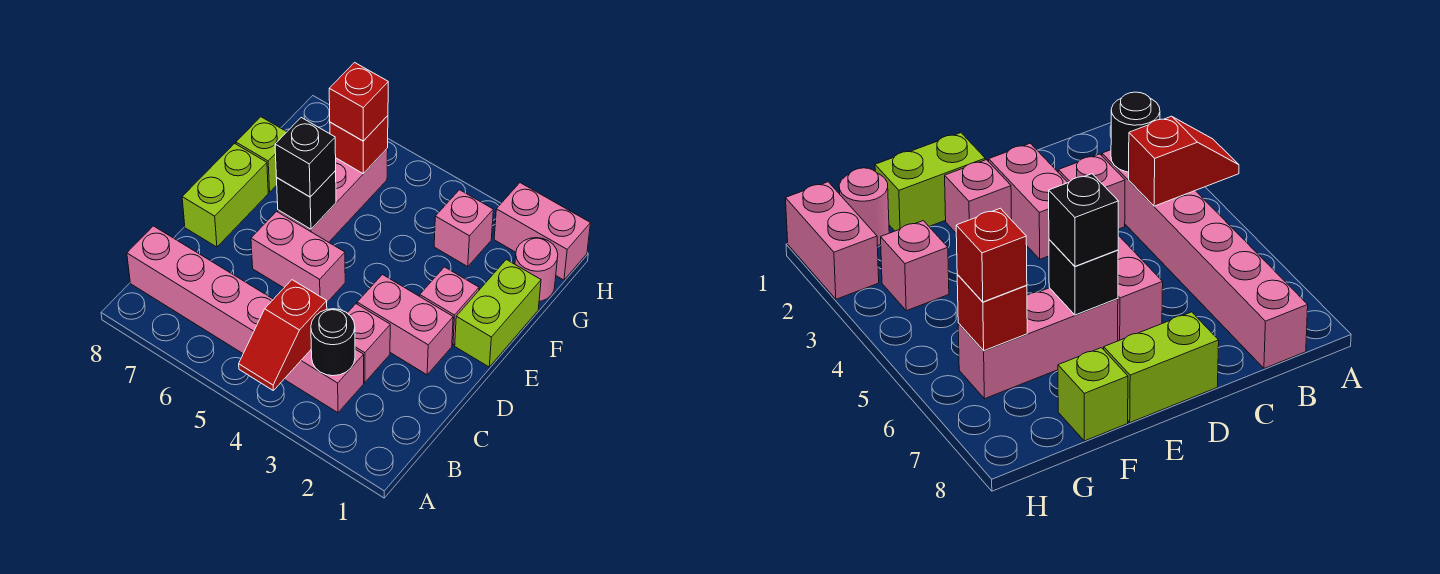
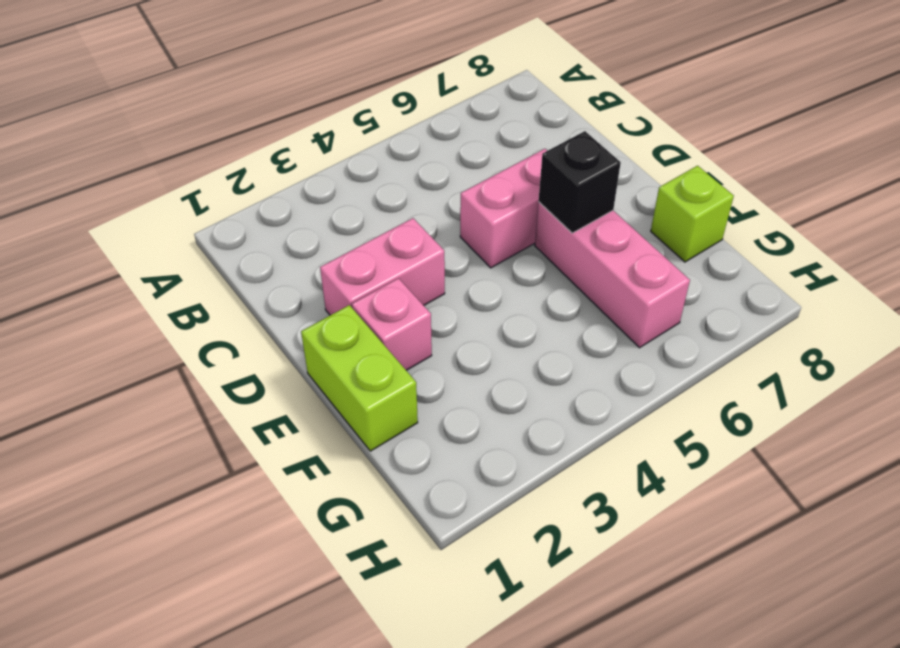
none -> pink 1x6 brick [127,226,364,413]
none -> pink 1x1 brick [348,304,390,382]
none -> lime 1x2 brick [182,143,268,247]

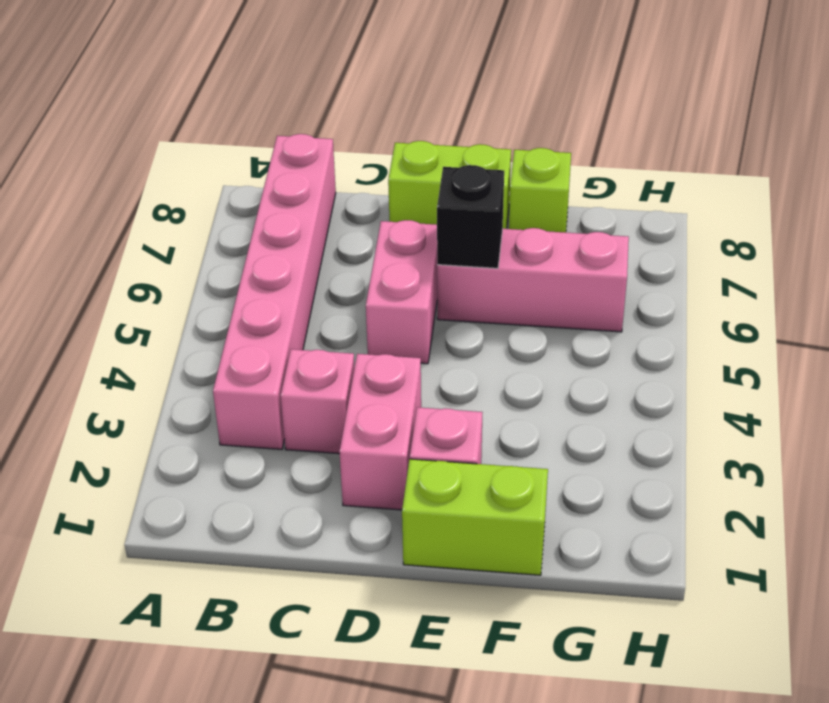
none -> pink 1x1 round brick [515,238,558,302]
none -> pink 1x1 brick [434,190,493,266]
none -> pink 1x2 brick [494,183,590,280]

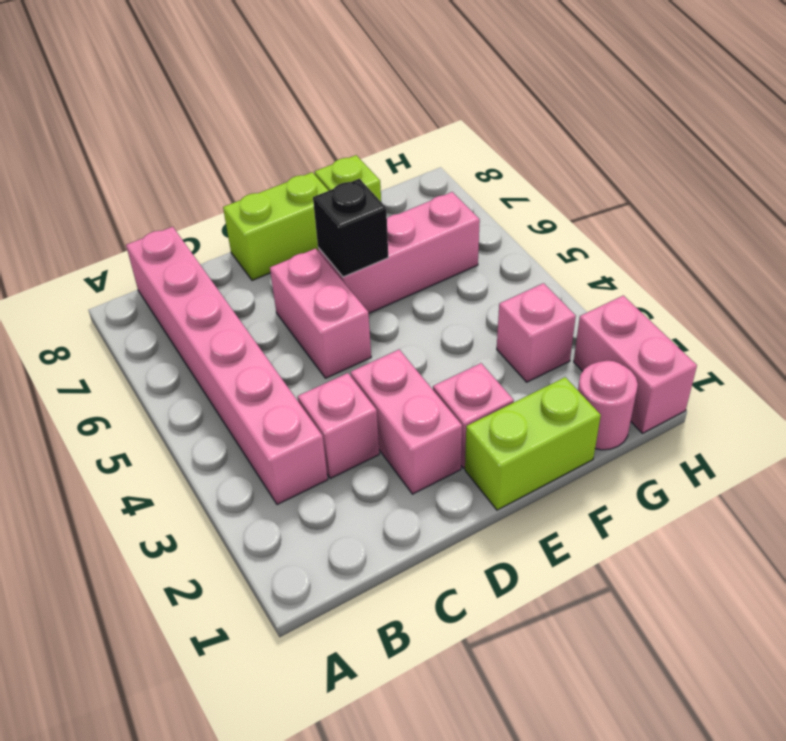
none -> red 1x2 slope [239,280,327,390]
none -> black 1x1 round brick [311,309,355,376]
none -> red 1x1 brick [330,116,388,174]

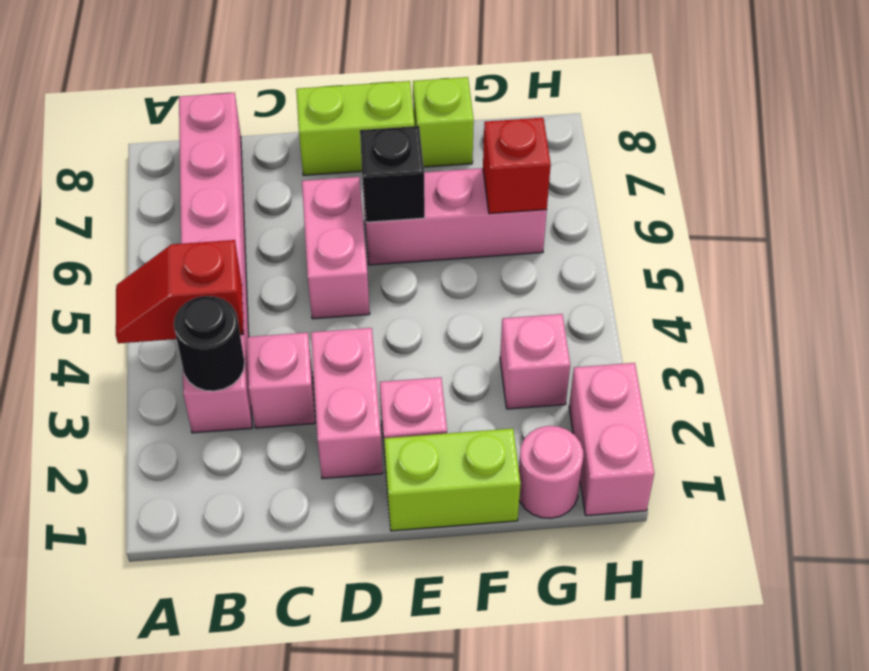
none -> black 1x1 brick [275,118,336,197]
none -> red 1x1 brick [329,63,388,141]

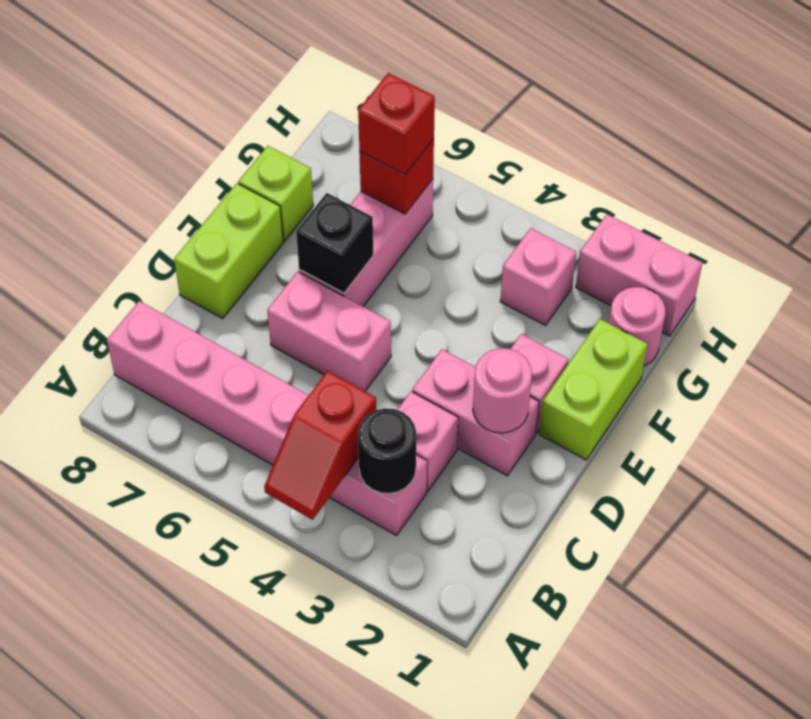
pink 1x1 round brick [473,348,532,433] -> none
none -> black 1x1 brick [275,118,336,197]

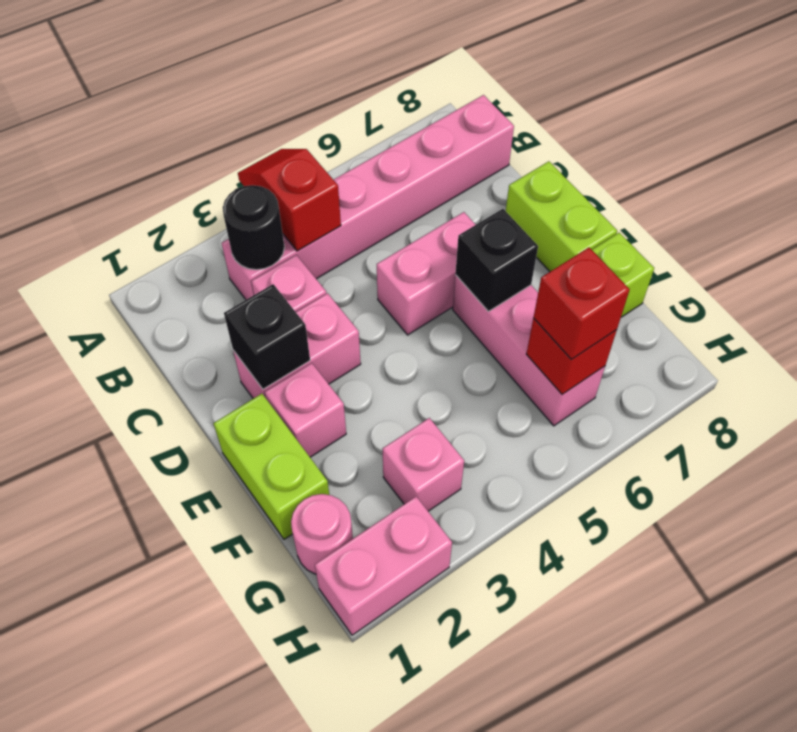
black 1x1 brick [224,284,310,389] -> black 1x1 brick moved to [275,118,336,197]

